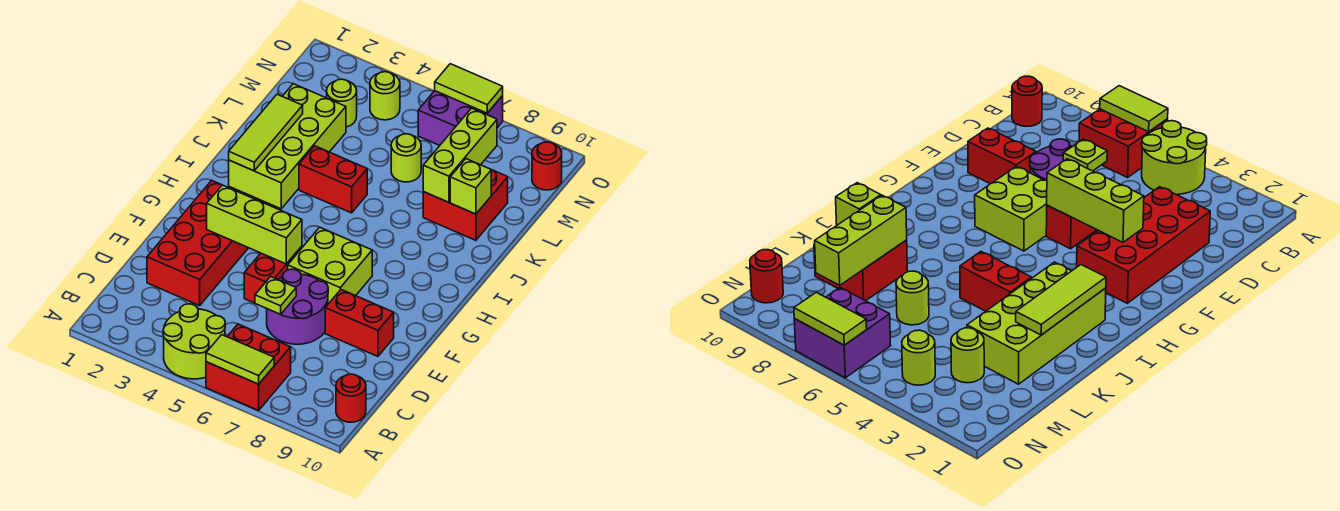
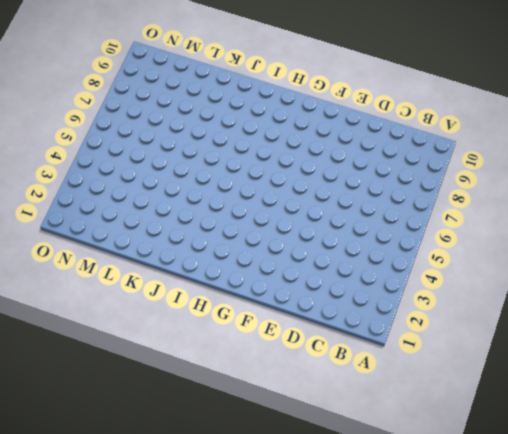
none -> lime 2x2 round brick [163,304,225,379]
none -> red 2x2 brick [206,324,291,410]
none -> red 1x1 round brick [336,374,366,422]

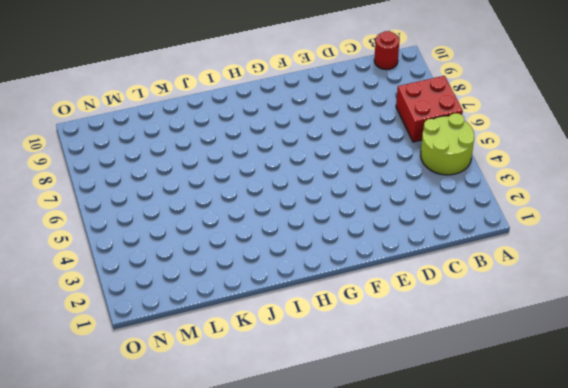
none -> red 2x4 brick [147,180,248,306]
none -> purple 2x2 round brick [267,269,328,344]
none -> red 1x2 brick [244,246,302,303]

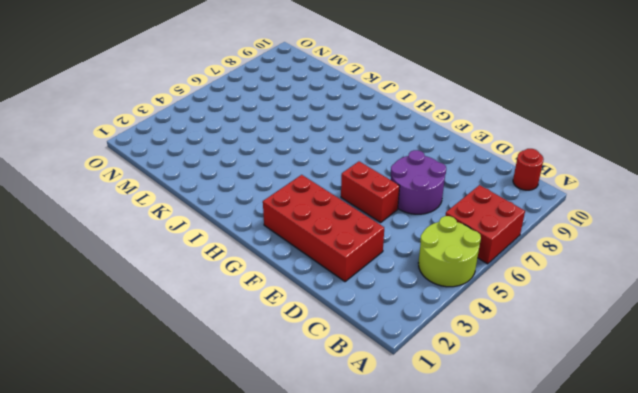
none -> red 1x2 brick [325,290,394,356]
none -> lime 2x2 brick [288,227,372,304]
none -> lime 2x4 brick [229,84,346,209]

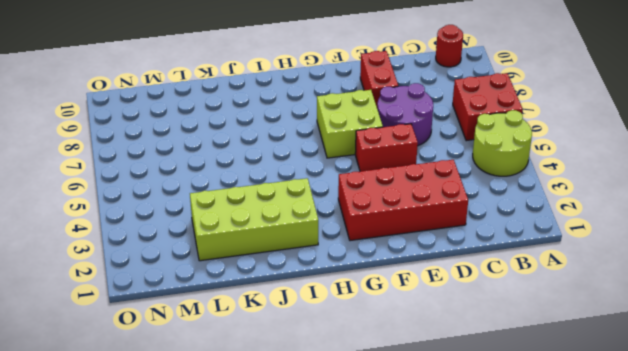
none -> red 1x2 brick [299,146,367,213]
none -> red 2x2 brick [423,170,508,240]
none -> lime 1x1 round brick [391,134,421,182]

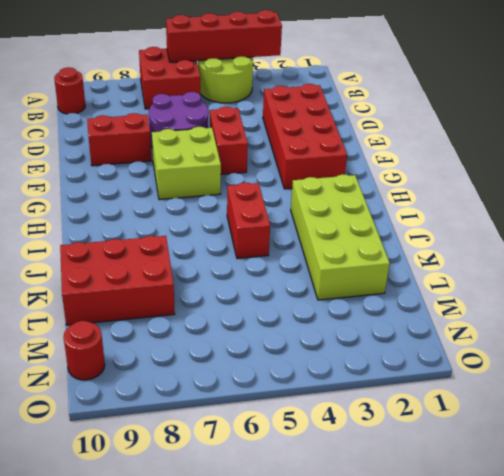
red 1x4 brick [166,10,282,62] -> lime 1x2 tile [206,335,274,384]
red 1x2 brick [227,182,270,259] -> red 1x2 brick turned to [299,146,367,213]
red 2x3 brick [60,236,175,325] -> red 2x2 brick [423,170,508,240]
none -> lime 1x1 round brick [391,134,421,182]
none -> lime 1x1 round brick [327,79,357,127]
none -> lime 1x1 round brick [370,72,400,120]

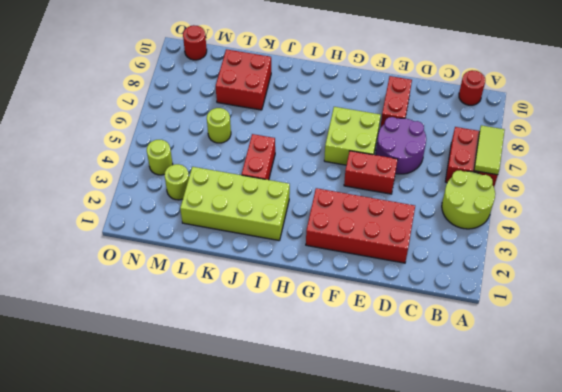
none -> purple 2x2 brick [418,91,503,145]
none -> lime 1x1 plate [255,277,296,314]
none -> lime 1x3 brick [207,185,302,264]

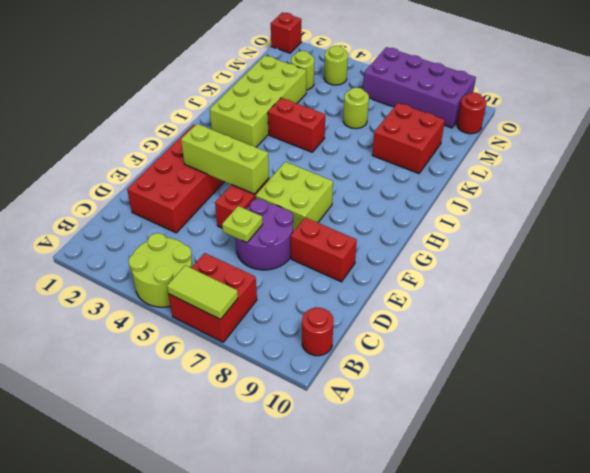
purple 2x4 brick [363,47,476,128] -> purple 2x2 brick [418,91,503,145]
red 1x1 brick [271,12,301,53] -> none
none -> lime 1x3 tile [229,94,303,171]
none -> lime 1x3 brick [423,108,497,202]
none -> lime 1x1 brick [450,159,491,214]

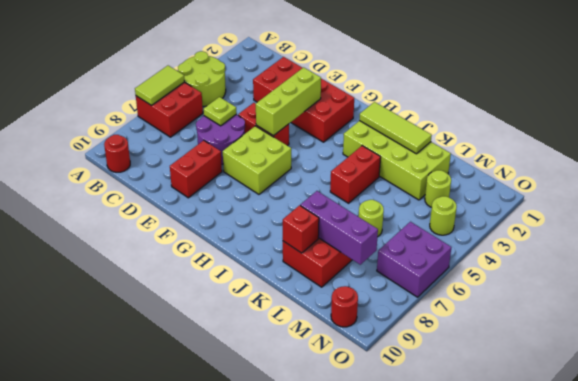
purple 1x3 brick [300,191,378,265] -> lime 1x3 brick [423,108,497,202]
red 1x1 brick [283,205,319,253] -> lime 1x1 brick [450,159,491,214]
none -> lime 1x2 tile [435,64,503,113]

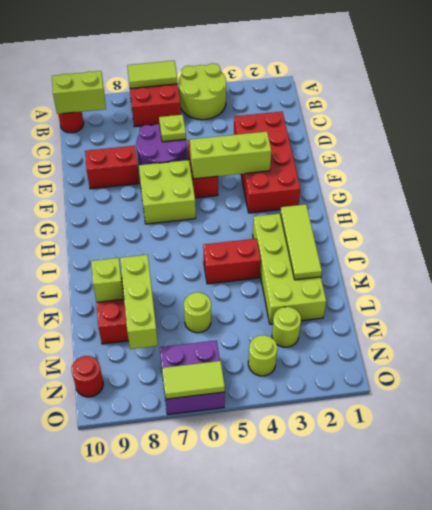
lime 1x2 brick [52,71,106,114] -> none

